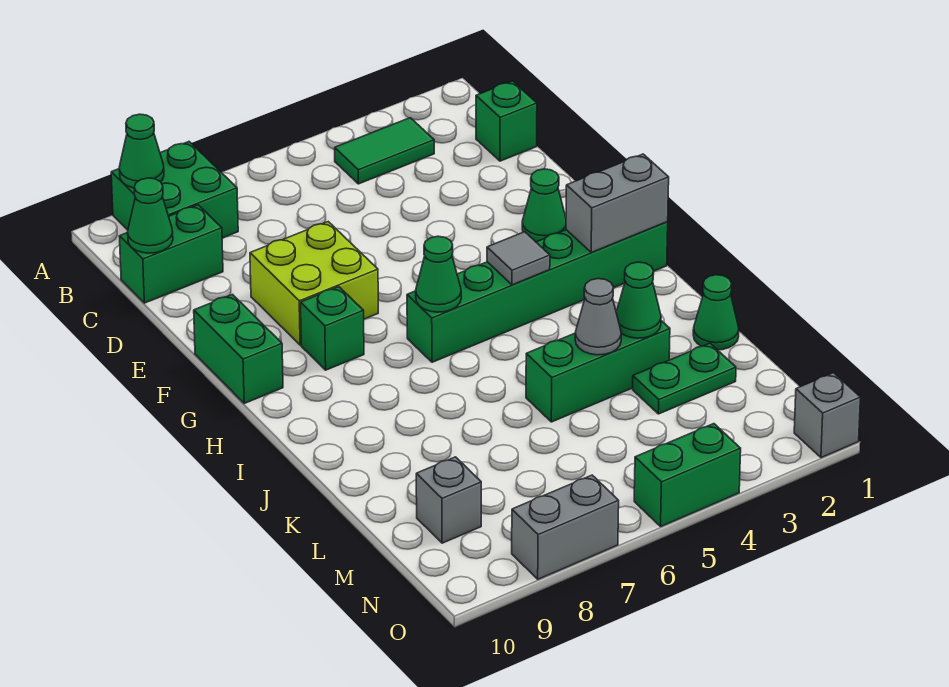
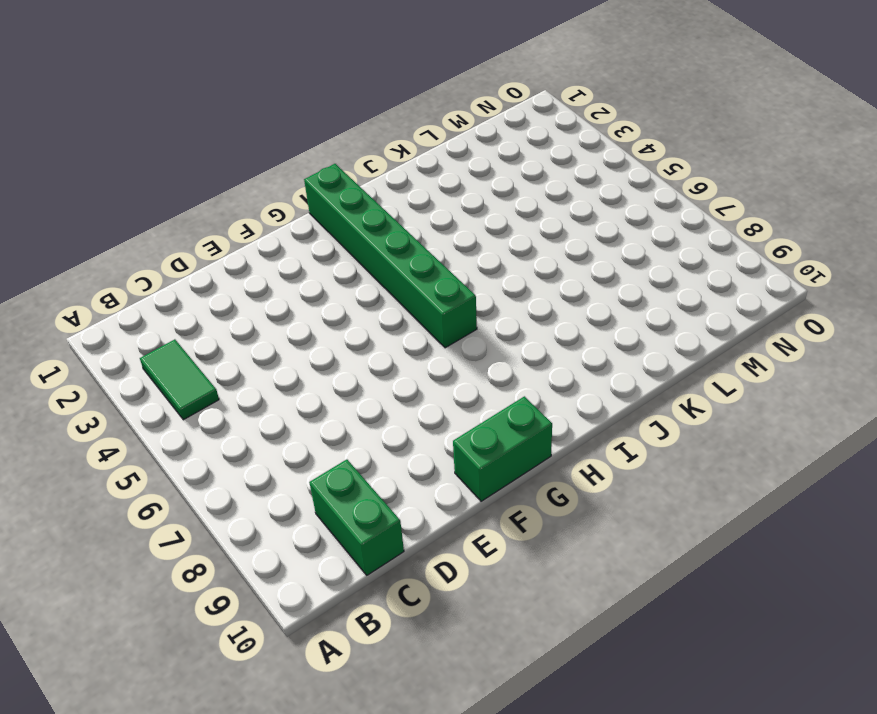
none -> green 2x2 brick [111,142,238,238]
none -> green 1x1 brick [476,81,537,161]
none -> lime 2x2 brick [250,222,378,345]

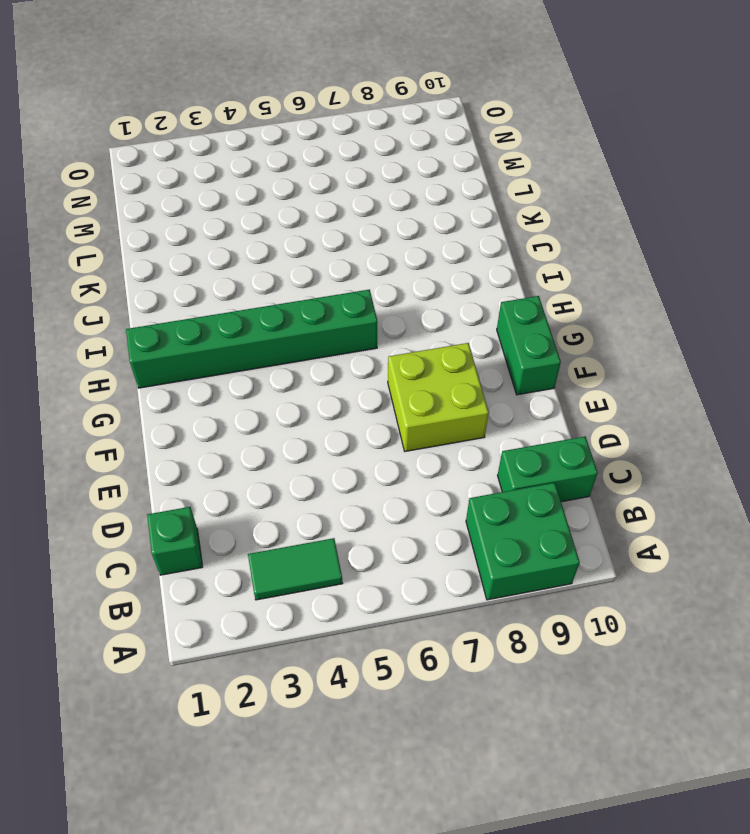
none -> green 1x1 cone [522,169,566,242]
none -> green 1x1 brick [301,287,364,370]
none -> green 1x1 cone [693,275,739,350]

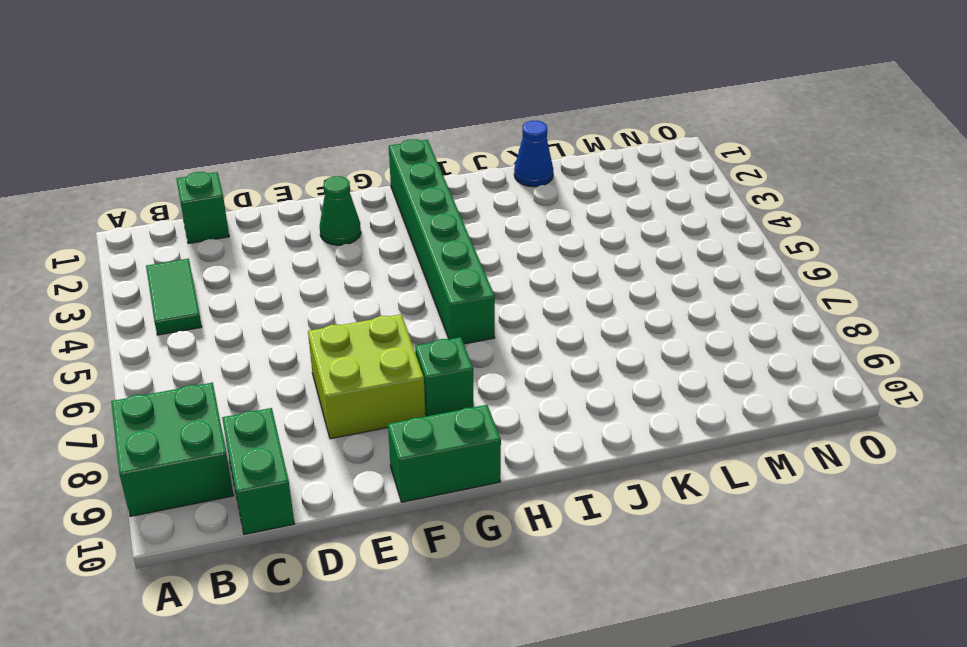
blue 1x1 cone [514,121,553,187] -> green 1x1 cone [693,275,739,350]
none -> green 1x3 brick [526,321,670,422]
none -> green 1x2 plate [633,343,736,414]
none -> grey 1x1 brick [416,457,481,543]

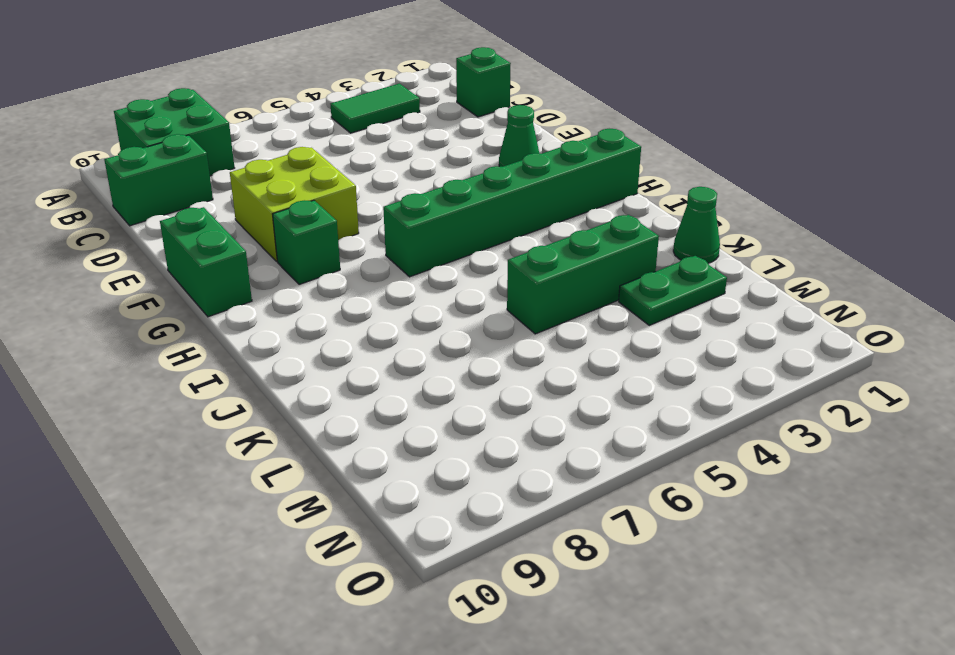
none -> grey 1x1 brick [416,457,481,543]
none -> grey 1x1 brick [794,373,861,458]
none -> green 1x2 brick [634,424,741,526]

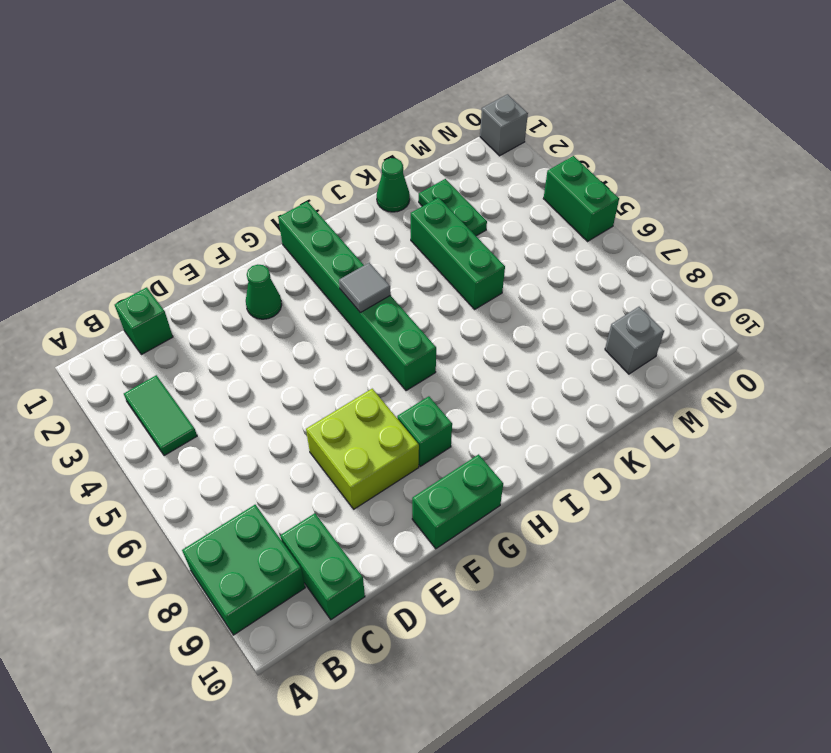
none -> grey 1x2 brick [512,475,619,579]
none -> green 1x1 cone [119,114,164,188]
none -> green 1x1 cone [128,178,173,253]

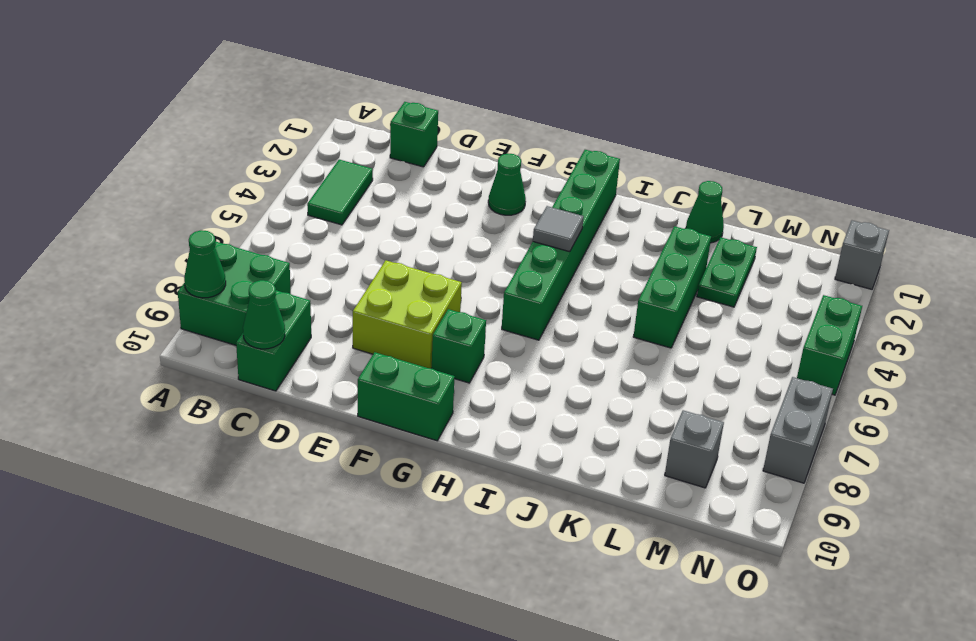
none -> grey 1x2 brick [566,154,669,252]
none -> green 1x1 cone [416,236,461,312]
none -> green 1x1 cone [616,262,661,338]

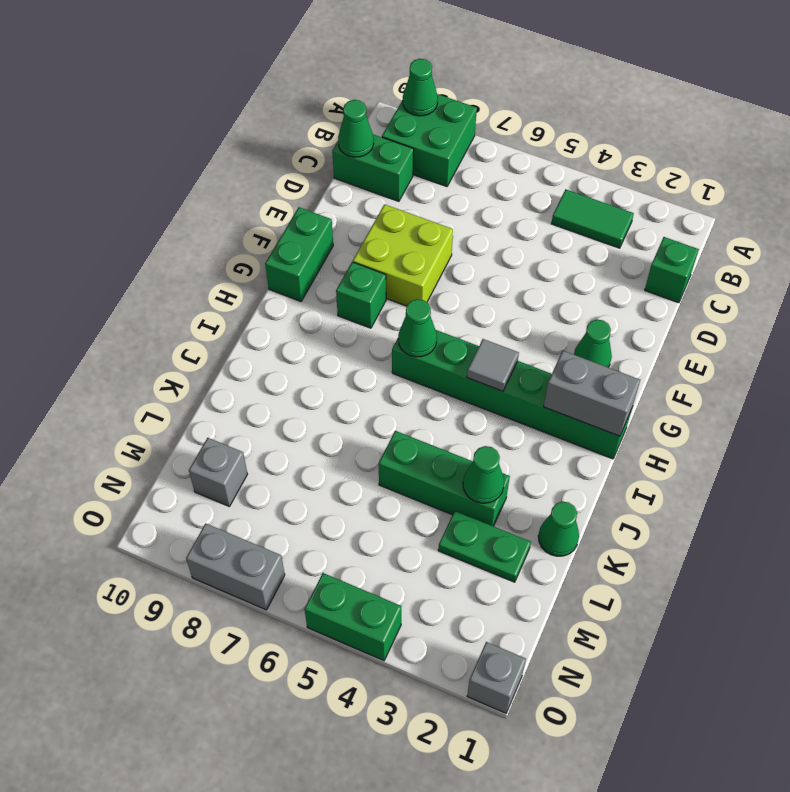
none -> grey 1x1 cone [575,279,621,355]

